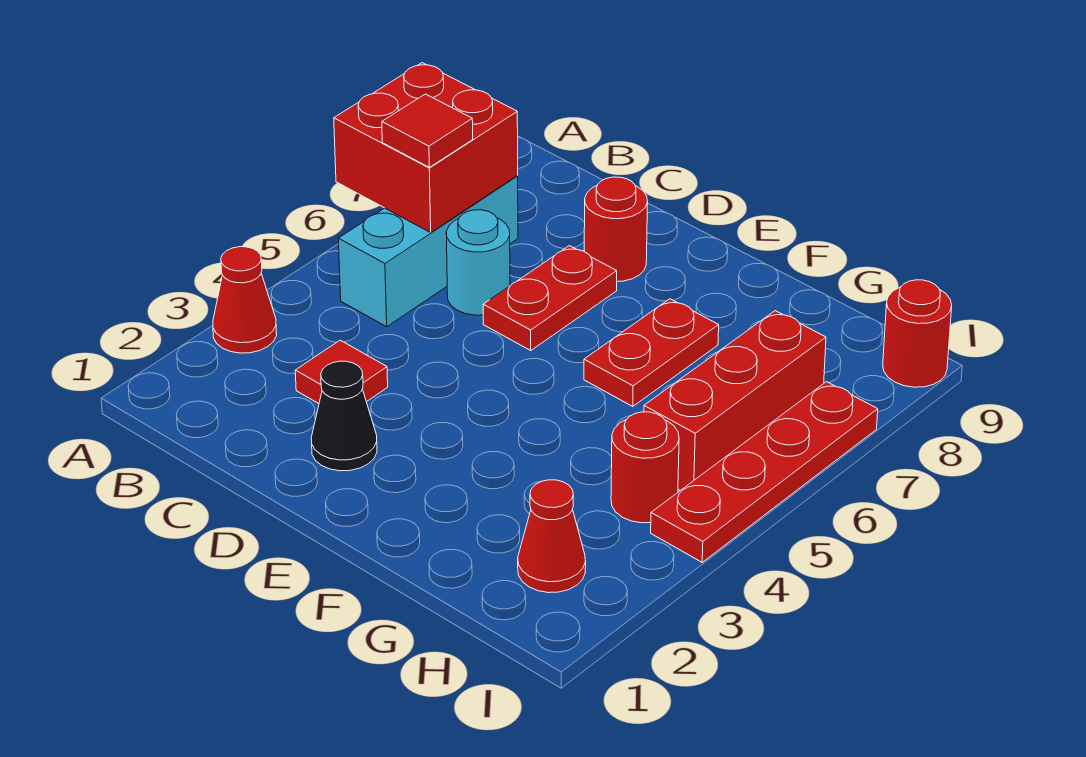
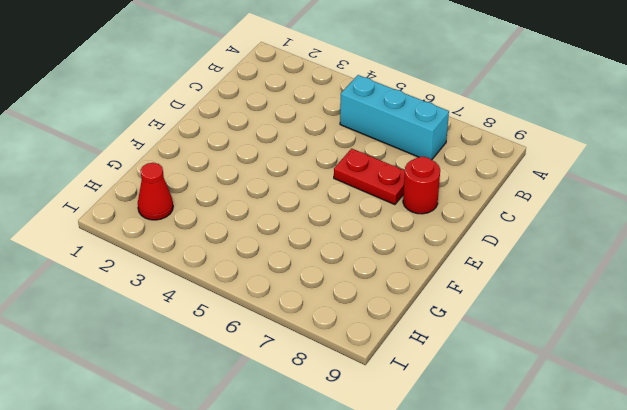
none -> red 1x1 cone [213,247,277,353]
none -> red 1x1 tile [295,340,388,404]
none -> cyan 1x1 round brick [446,210,510,315]

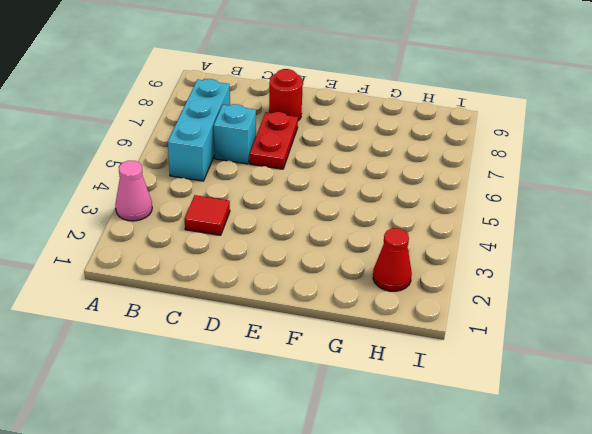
pink 1x1 cone [115,161,152,221] -> red 1x1 cone [213,247,277,353]
cyan 1x1 brick [214,104,256,164] -> cyan 1x1 round brick [446,210,510,315]
none -> black 1x1 cone [311,361,377,471]
none -> red 1x2 plate [584,299,719,407]
none -> red 1x1 round brick [611,412,679,523]

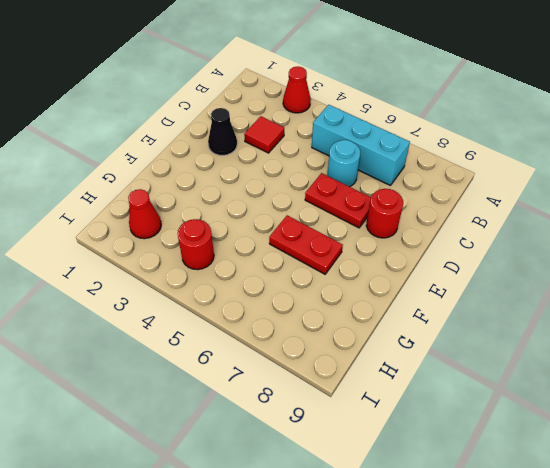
none -> red 1x3 brick [644,311,826,490]
none -> red 1x4 plate [651,382,878,562]
none -> red 1x1 round brick [883,280,952,387]

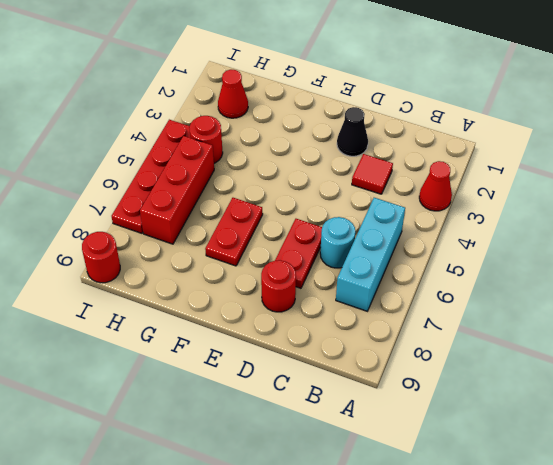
none -> red 2x2 brick [334,63,518,233]
none -> red 1x1 tile [382,94,473,167]

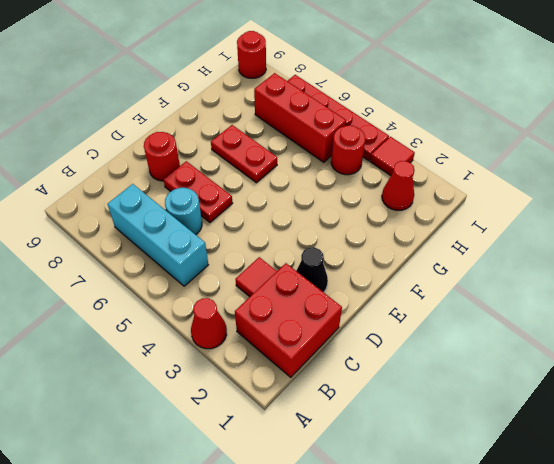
red 2x2 brick [235,263,342,377] -> red 2x2 brick moved to [334,63,518,233]
red 1x1 tile [370,137,415,176] -> red 1x1 tile moved to [382,94,473,167]

